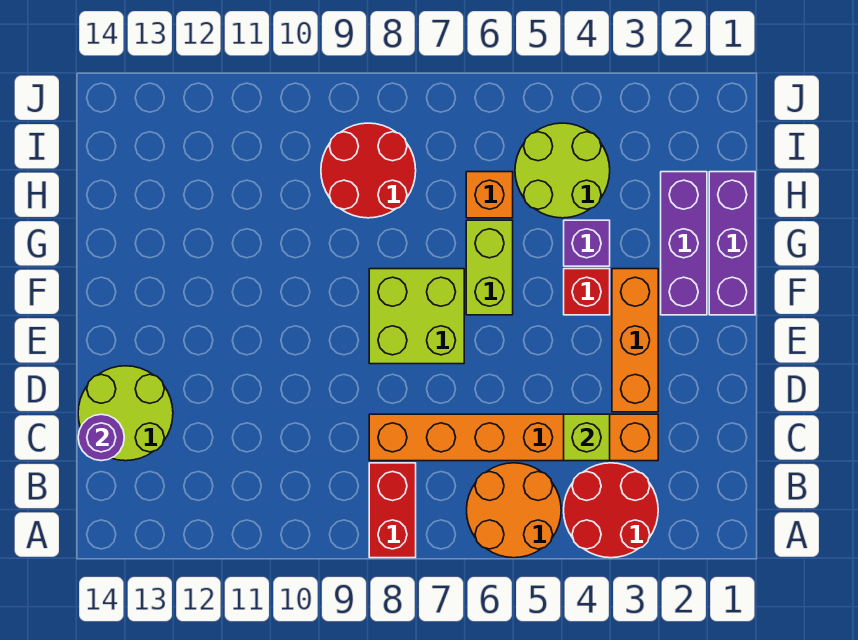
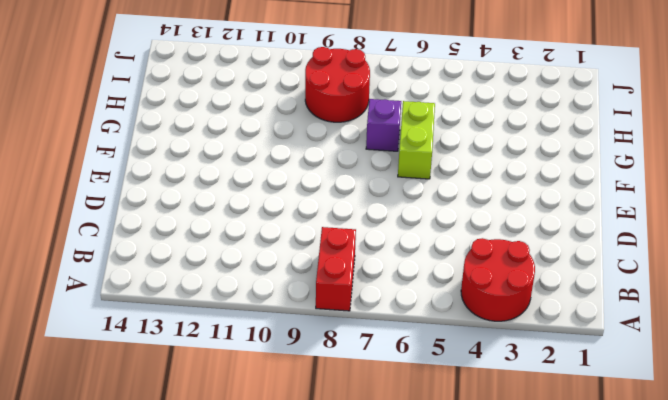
purple 1x1 brick [366,99,401,151] -> purple 1x1 brick moved to [564,220,610,266]
none -> orange 2x2 round brick [467,463,561,558]
none -> orange 1x6 brick [369,414,658,461]
none -> lime 2x2 round brick [78,366,173,461]

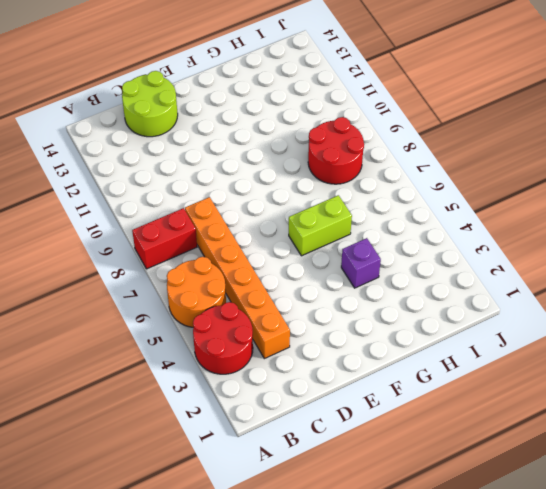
none -> orange 1x3 brick [612,269,658,412]
none -> lime 2x2 brick [369,269,464,364]
none -> purple 1x3 brick [709,172,755,315]

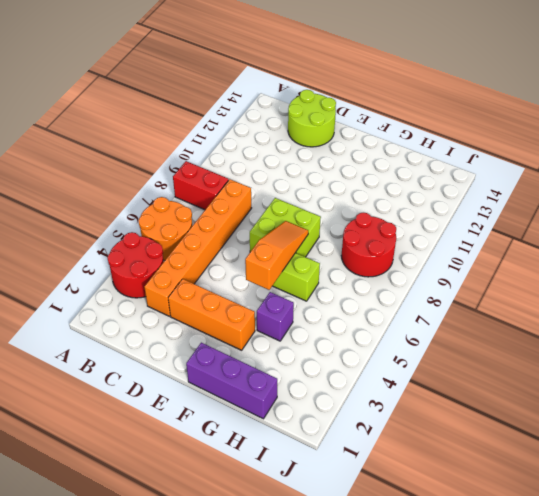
orange 1x3 slope [245,221,308,290] -> none
none -> purple 1x3 brick [661,172,707,315]
none -> red 1x1 brick [564,269,610,315]
none -> lime 2x2 round brick [515,123,610,218]

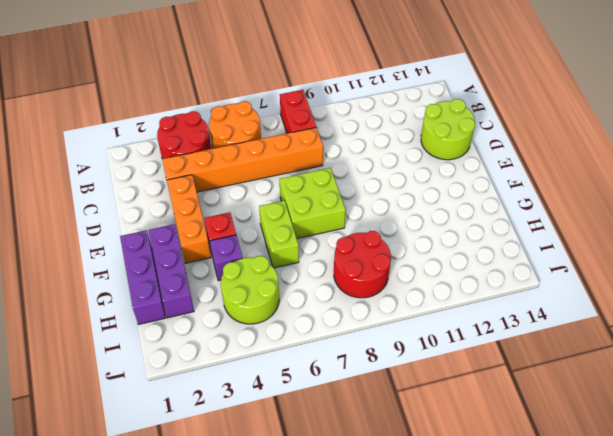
none -> orange 1x1 brick [466,172,513,218]
none -> lime 1x1 brick [564,414,610,461]
none -> purple 1x1 round brick [78,414,124,461]

